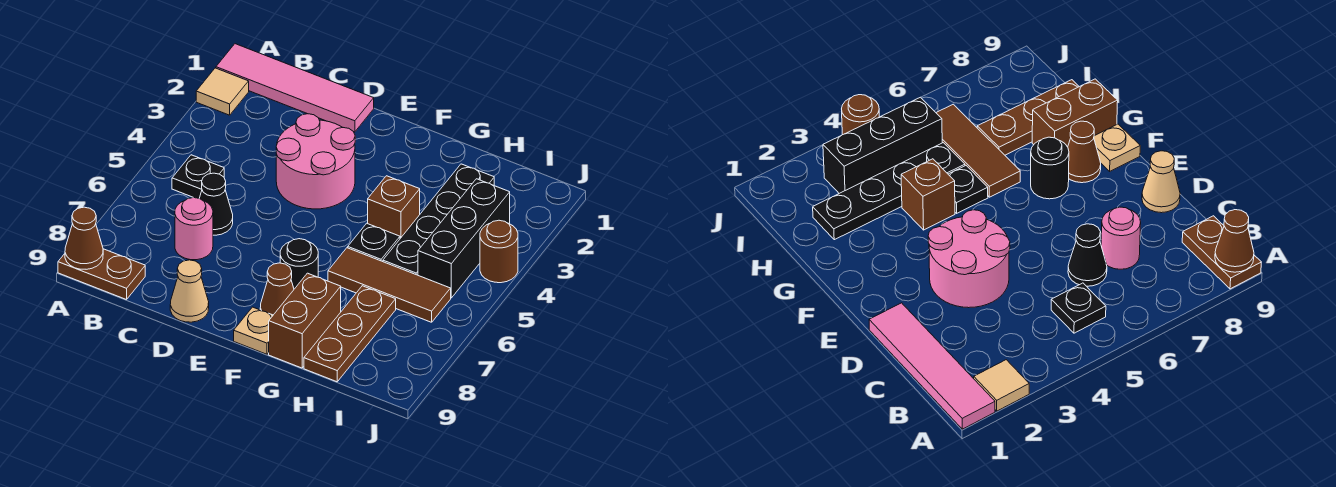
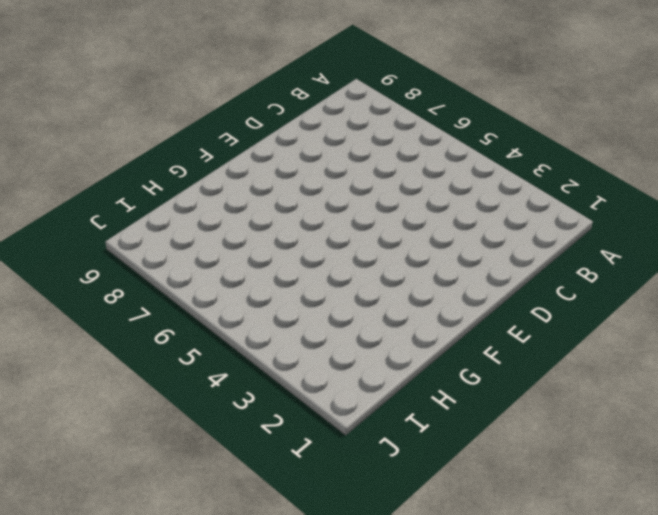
none -> pink 1x4 tile [216,44,374,132]
none -> tan 1x1 tile [196,68,249,115]
none -> brown 1x2 plate [58,249,145,300]

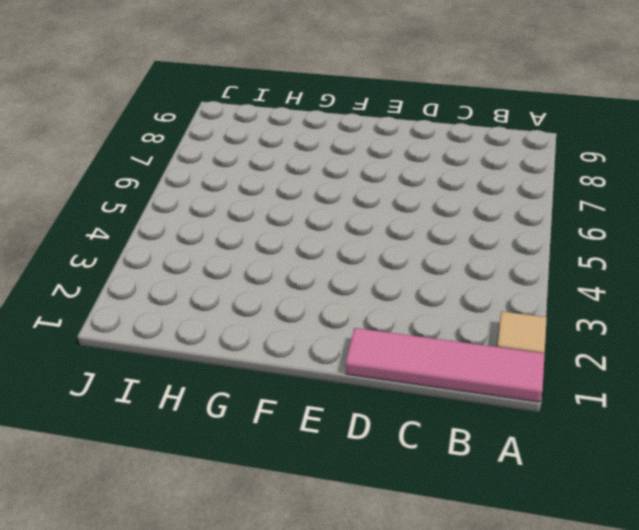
none -> brown 1x2 plate [58,249,145,300]
none -> black 1x1 plate [172,155,224,198]
none -> black 1x1 cone [199,173,233,235]

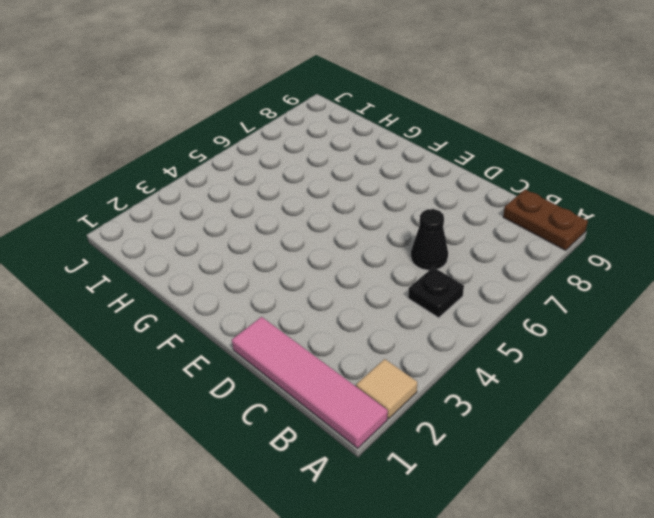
none -> pink 1x1 round brick [175,198,213,260]
none -> pink 2x2 round brick [276,114,355,209]
none -> tan 1x1 cone [170,260,209,322]

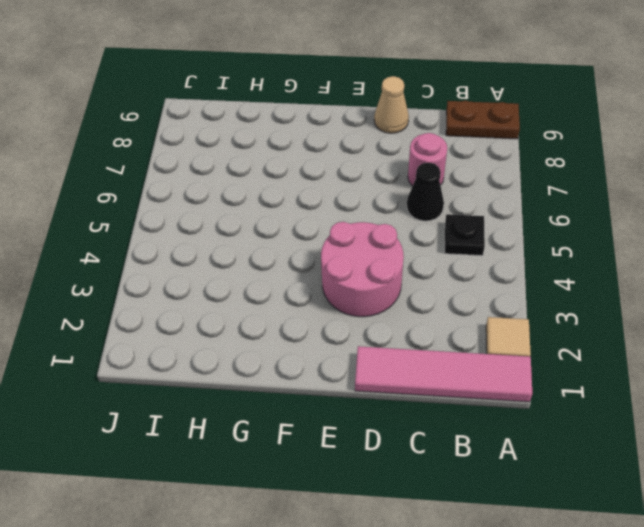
none -> black 1x1 round brick [280,239,318,289]
none -> brown 1x1 cone [260,263,294,315]
none -> tan 1x1 plate [234,307,273,354]

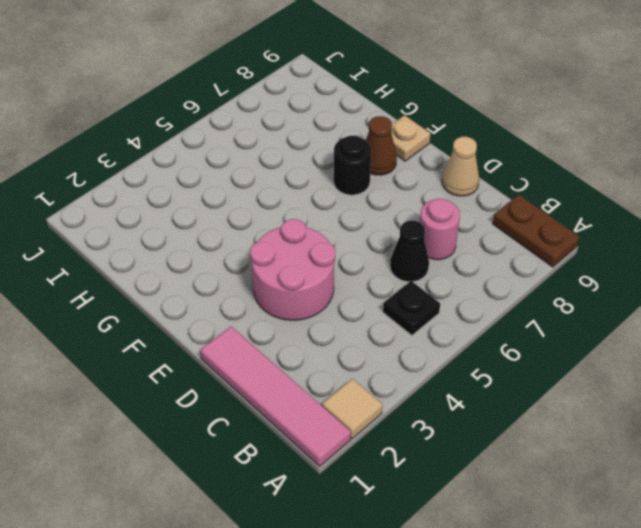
none -> brown 1x1 brick [368,176,420,238]
none -> black 1x1 plate [348,223,400,262]
none -> brown 1x3 tile [328,248,451,322]

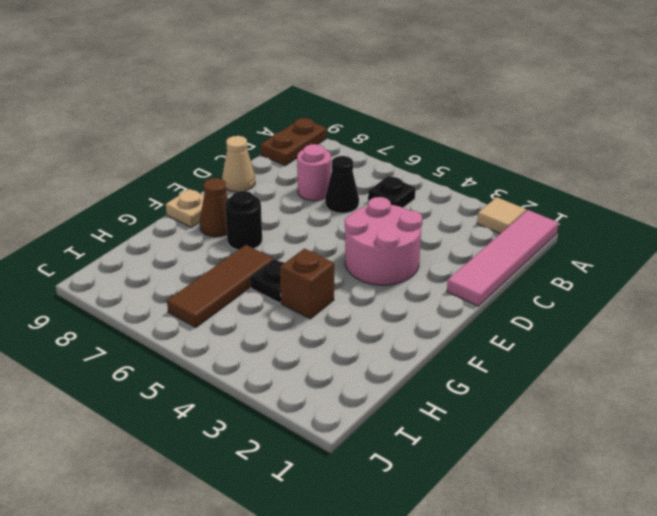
none -> brown 1x2 brick [269,273,341,368]
none -> black 1x4 plate [383,164,494,275]
none -> brown 1x3 plate [304,286,396,382]

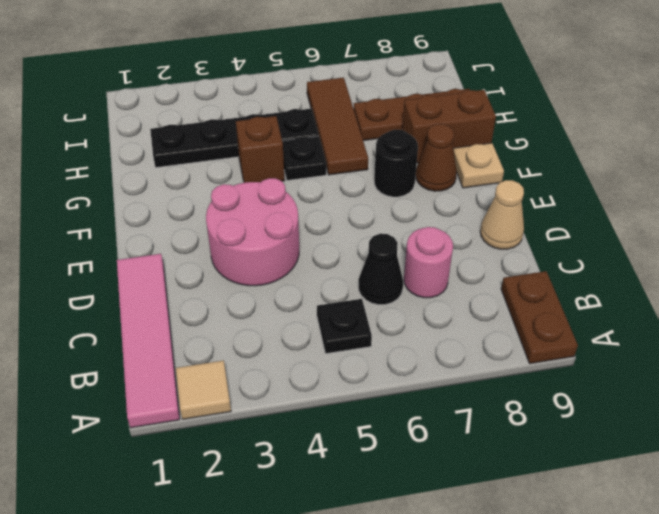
none -> black 1x3 brick [418,179,510,298]
none -> brown 1x1 round brick [480,220,518,283]
none -> brown 1x1 cone [65,207,103,269]

